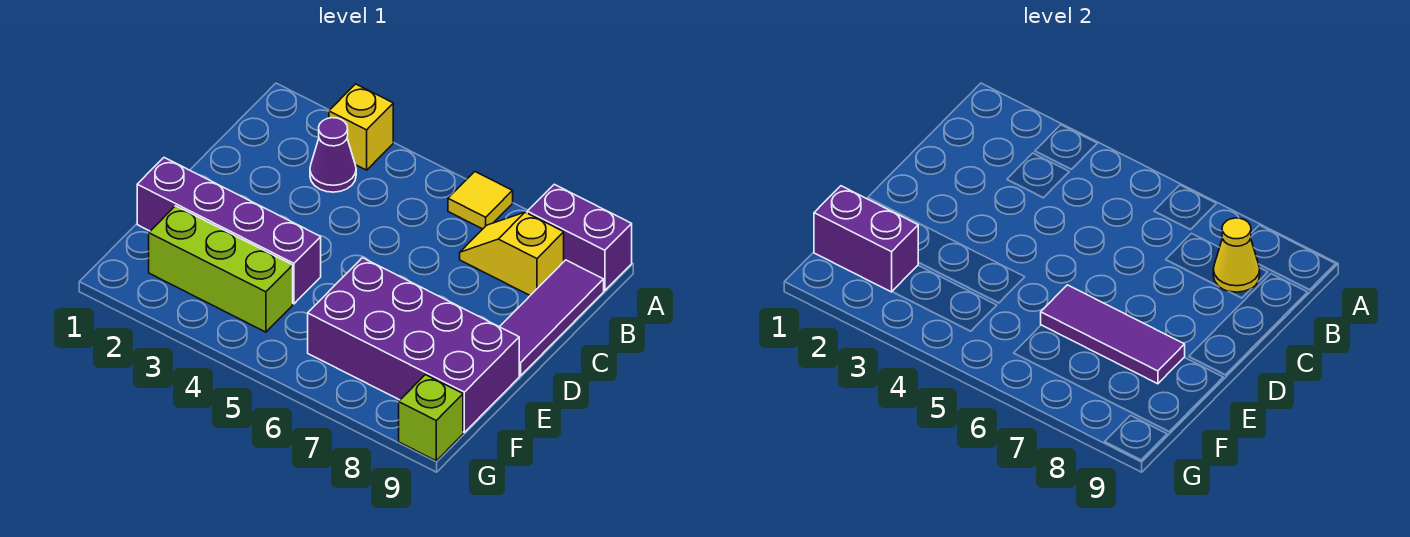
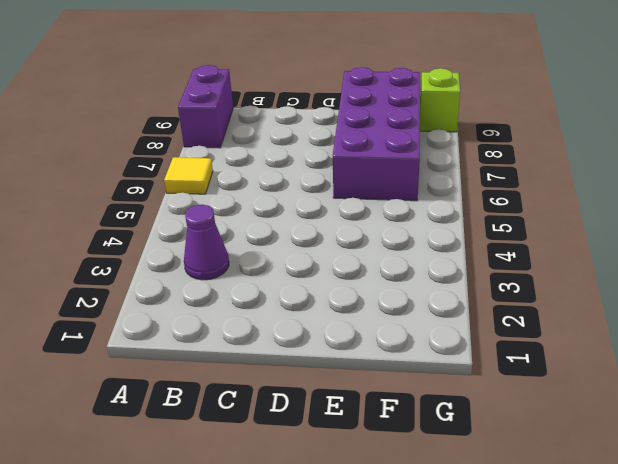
none -> yellow 1x1 brick [329,84,393,170]
none -> yellow 1x2 slope [460,212,564,295]
none -> purple 1x3 tile [500,260,604,376]

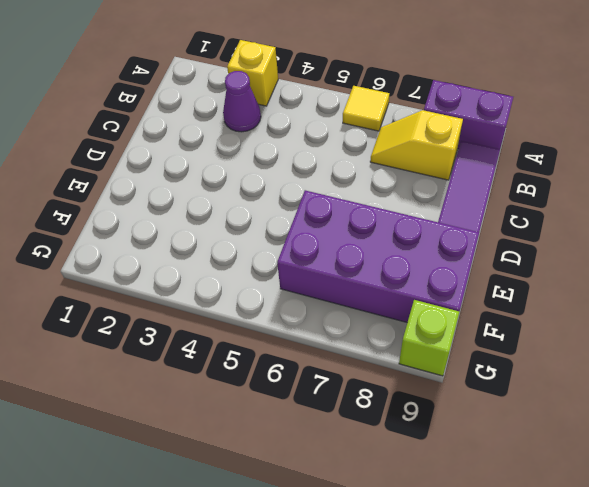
none -> purple 1x4 brick [137,158,321,304]
none -> lime 1x3 brick [149,206,293,332]
none -> yellow 1x1 cone [1213,218,1260,292]

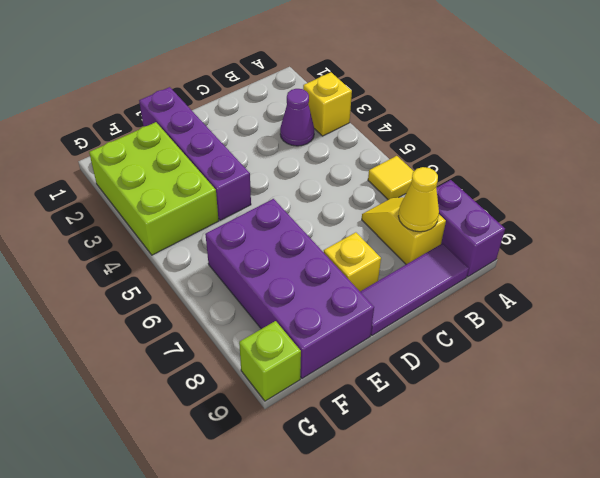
yellow 1x1 brick [324,232,381,291] -> none
lime 2x3 brick [89,122,219,255] -> lime 1x3 brick [149,206,293,332]
none -> purple 1x3 tile [1041,285,1185,384]
none -> purple 1x2 brick [814,186,919,292]

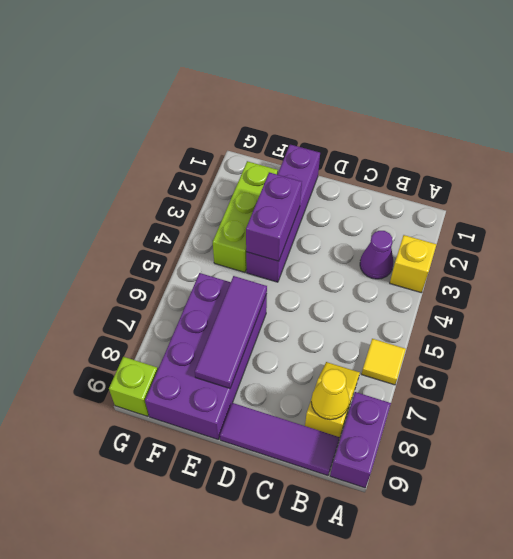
purple 1x2 brick [246,172,302,261] -> purple 1x2 brick moved to [814,186,919,292]

